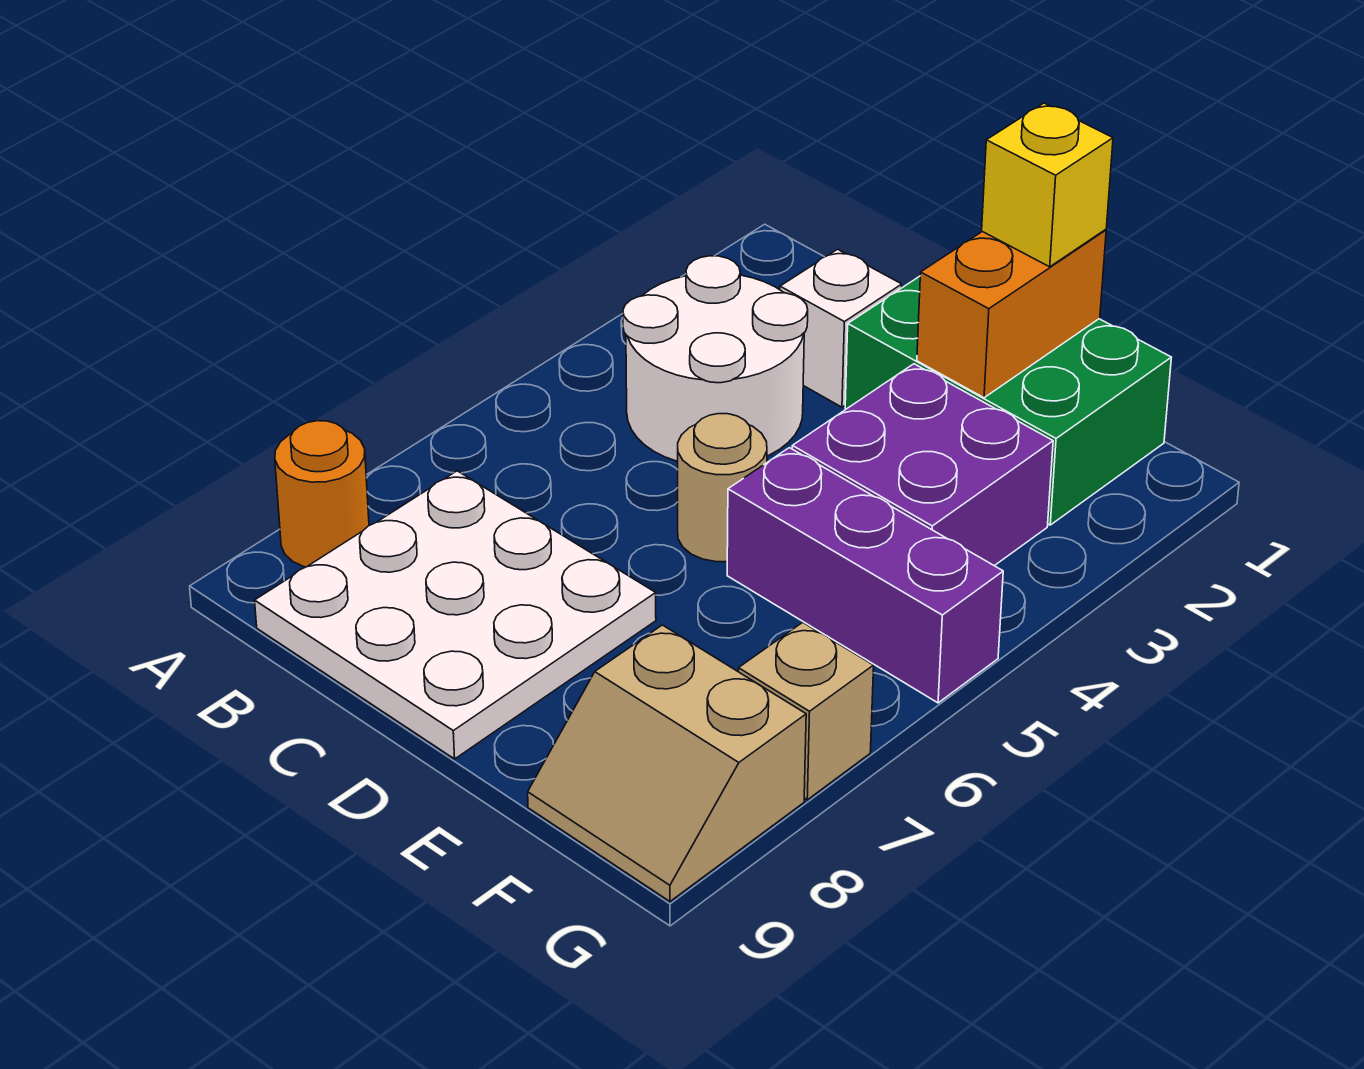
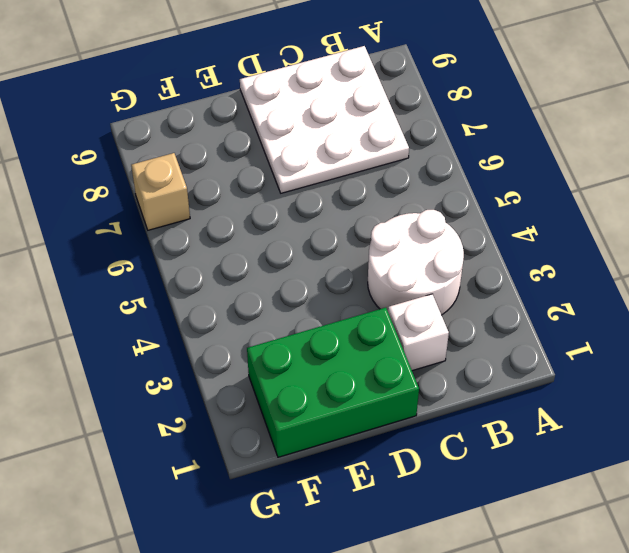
none -> orange 1x1 round brick [275,421,369,567]
none -> tan 1x1 round brick [678,414,767,562]
none -> purple 2x2 brick [792,364,1053,566]

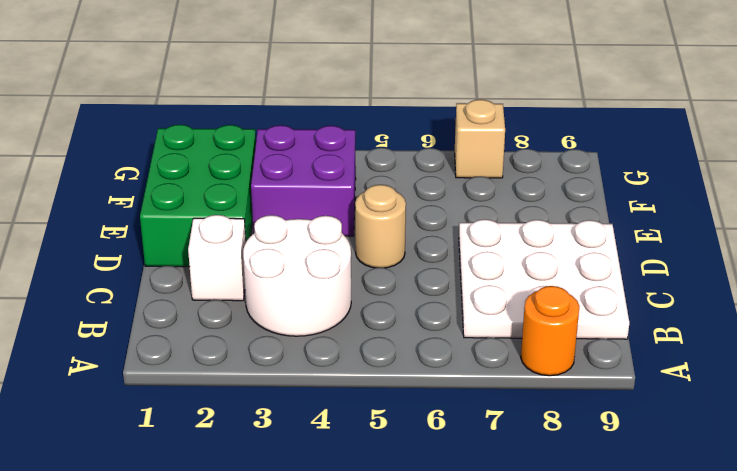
none -> purple 1x3 brick [727,448,1003,703]
none -> tan 2x2 slope [528,625,806,901]
none -> orange 1x2 brick [917,230,1106,398]

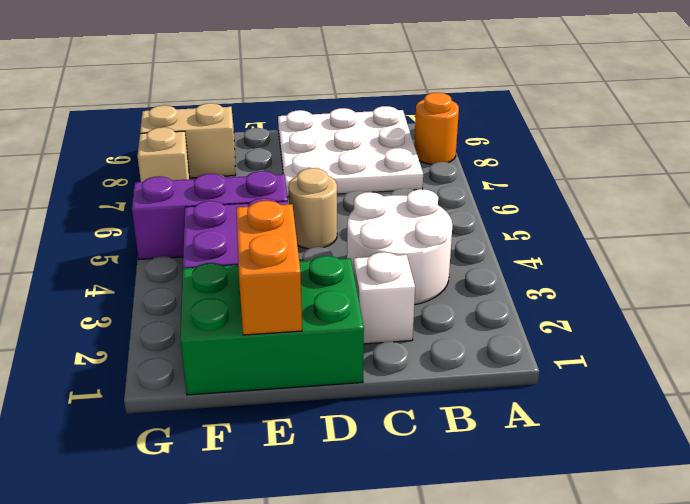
none -> yellow 1x1 brick [982,103,1113,267]

